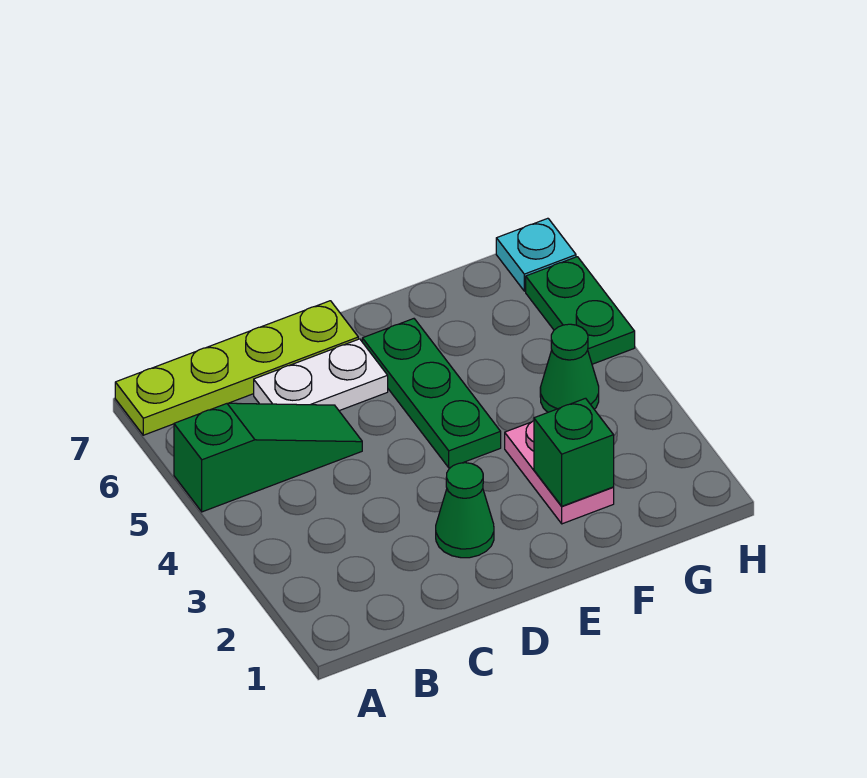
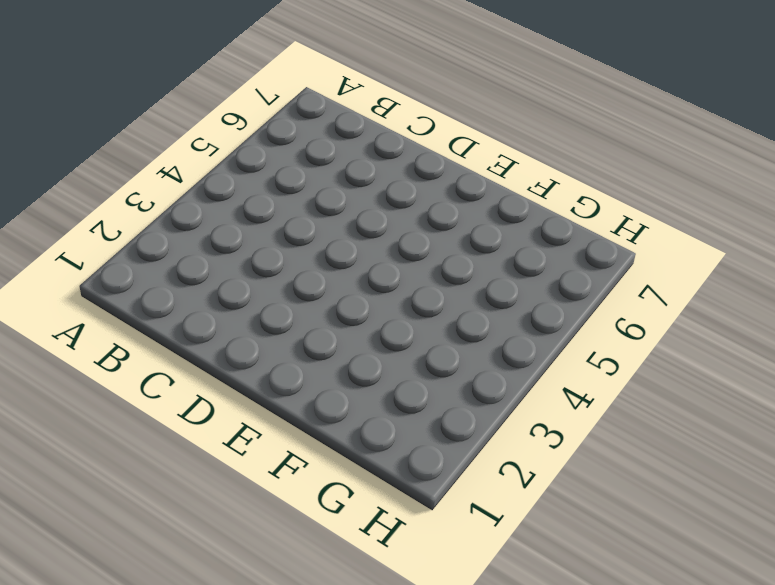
none -> green 1x3 slope [174,403,362,512]
none -> lime 1x4 plate [115,301,358,435]

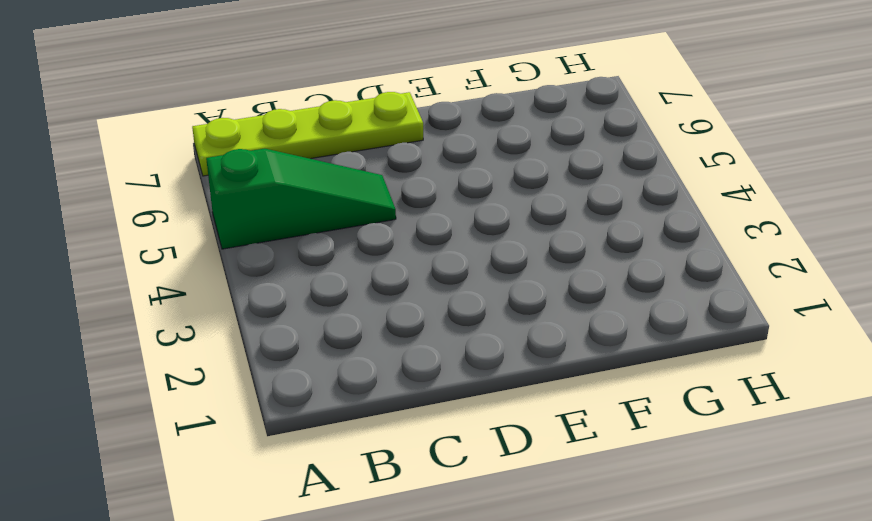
none -> white 1x2 plate [254,339,388,411]
none -> green 1x1 cone [436,463,494,558]

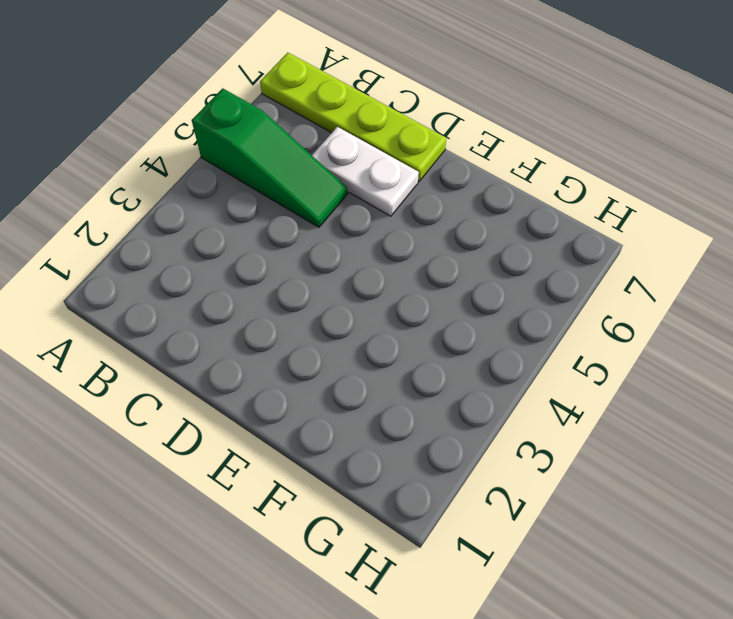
none -> green 1x1 cone [436,463,494,558]
none -> green 1x3 plate [362,319,501,468]

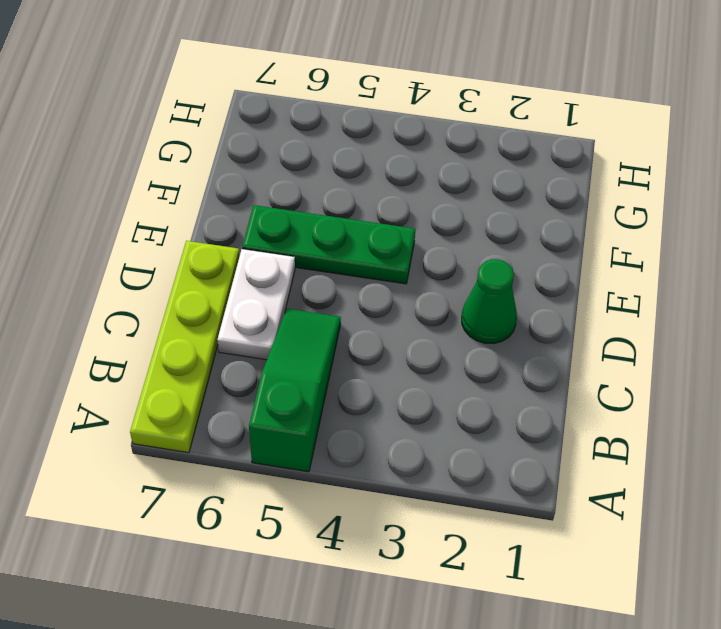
none -> pink 1x2 plate [505,421,614,524]
none -> green 1x1 cone [540,324,599,412]

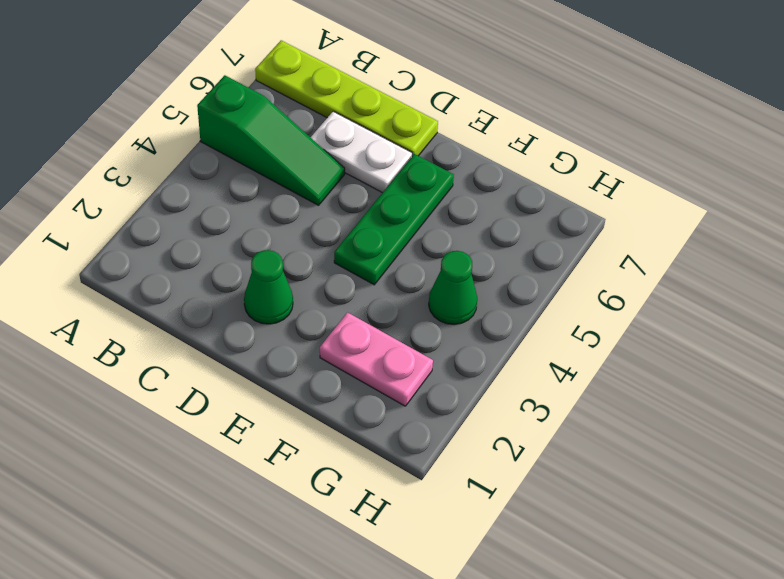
pink 1x2 plate [320,313,433,406] -> pink 1x2 plate turned to [505,421,614,524]
none -> green 1x2 plate [526,257,635,364]
none -> cyan 1x1 plate [496,218,576,291]

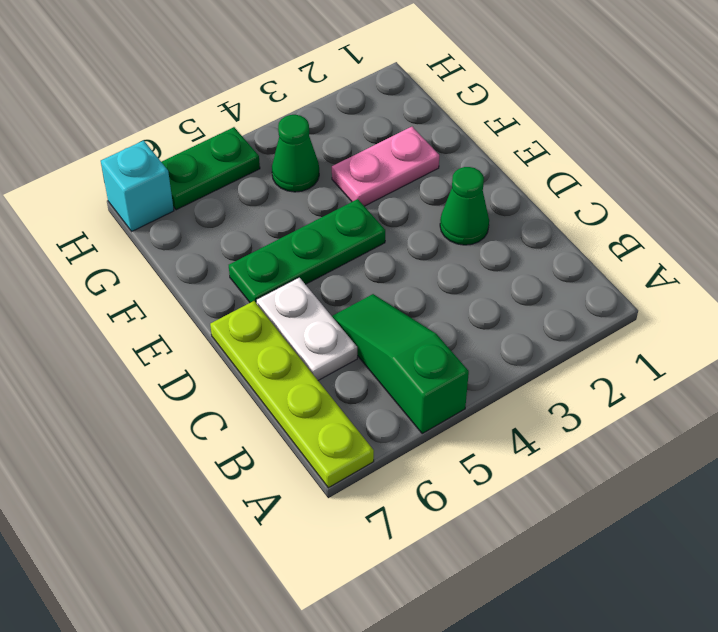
cyan 1x1 brick [101,140,174,231] -> cyan 1x1 plate [496,218,576,291]
none -> green 1x1 brick [534,398,614,506]

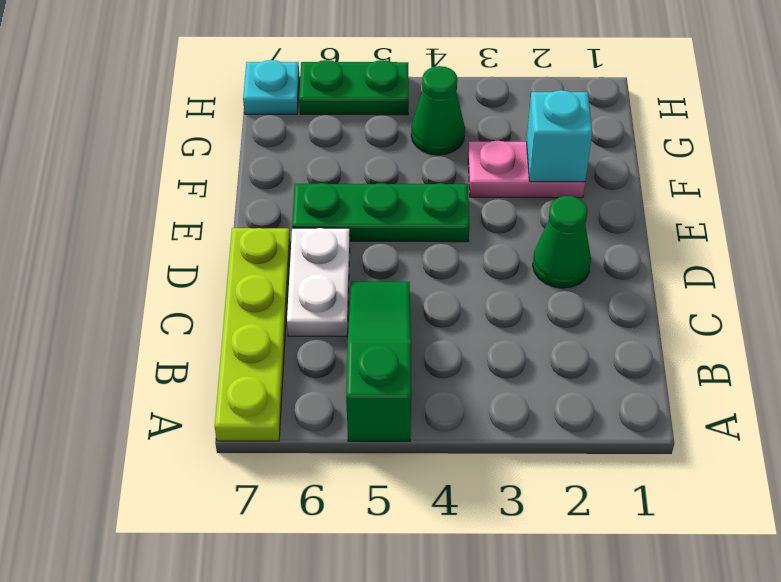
cyan 1x1 brick [527,90,592,182] -> green 1x1 brick [534,398,614,506]

